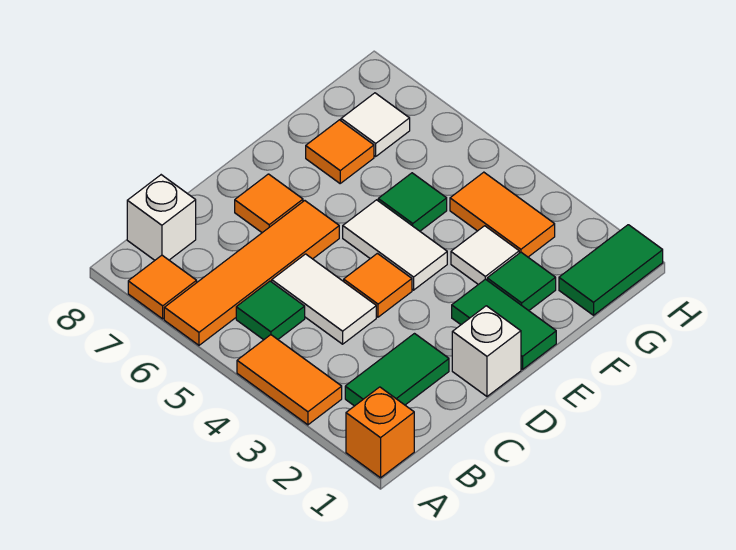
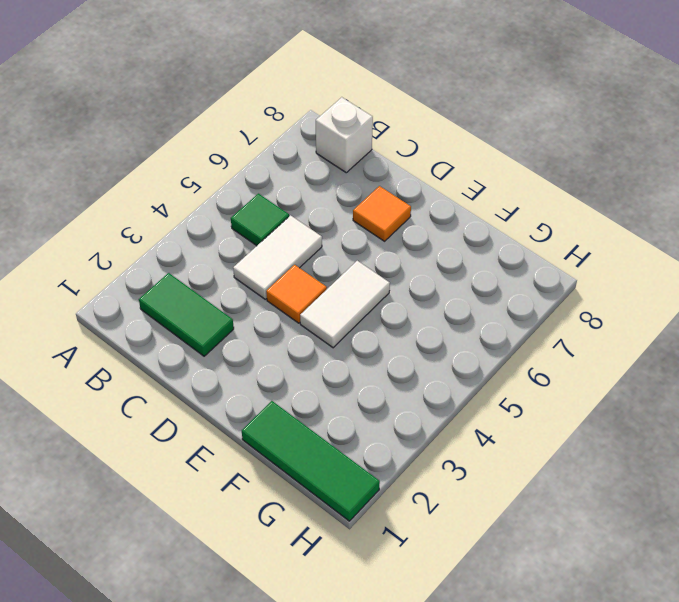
green 1x3 tile [242,401,380,521] -> green 1x2 tile [559,225,663,315]
none -> orange 1x1 brick [346,387,414,478]
none -> orange 1x2 tile [237,335,342,425]
none -> orange 1x4 tile [164,201,339,345]

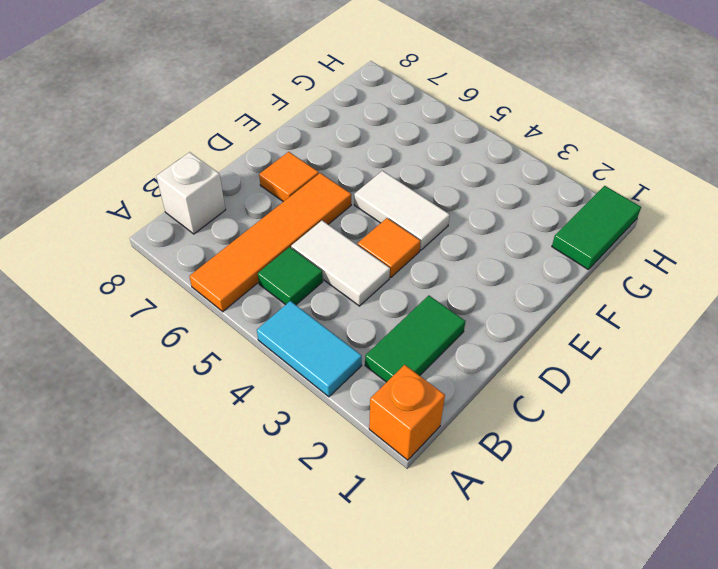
cyan 1x2 tile [257,301,362,397] -> orange 1x2 tile [237,335,342,425]
none -> orange 1x1 tile [128,255,197,319]
none -> white 1x1 brick [452,306,521,396]
none -> green 1x2 tile [452,279,556,369]

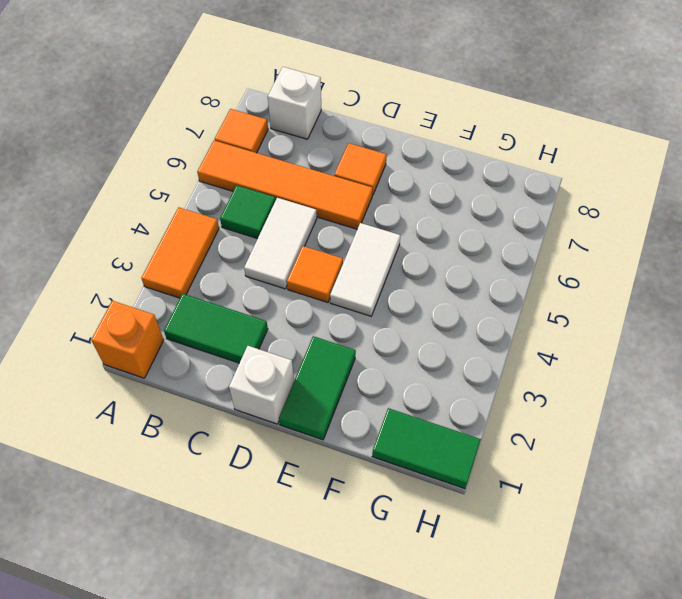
none -> green 1x1 tile [487,252,556,311]
none -> white 1x1 tile [451,226,519,284]
none -> green 1x1 tile [378,173,447,231]

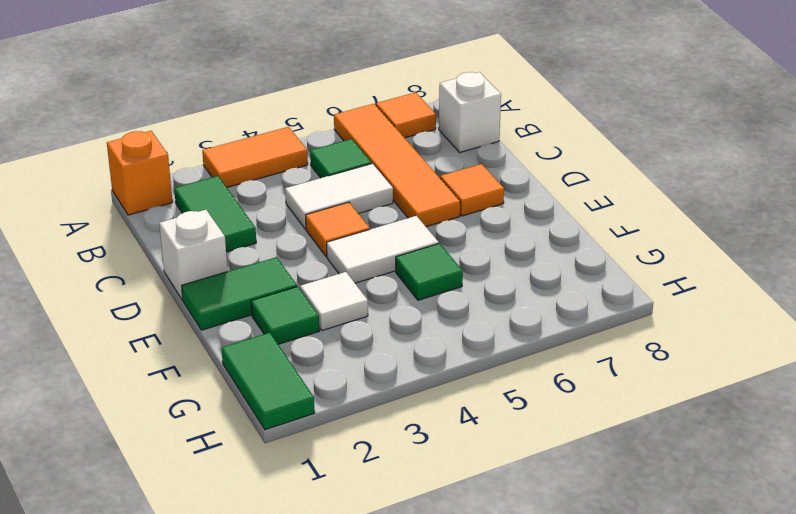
none -> orange 1x1 tile [306,120,374,183]
none -> orange 1x2 tile [450,172,555,257]
none -> white 1x1 tile [341,93,410,156]

